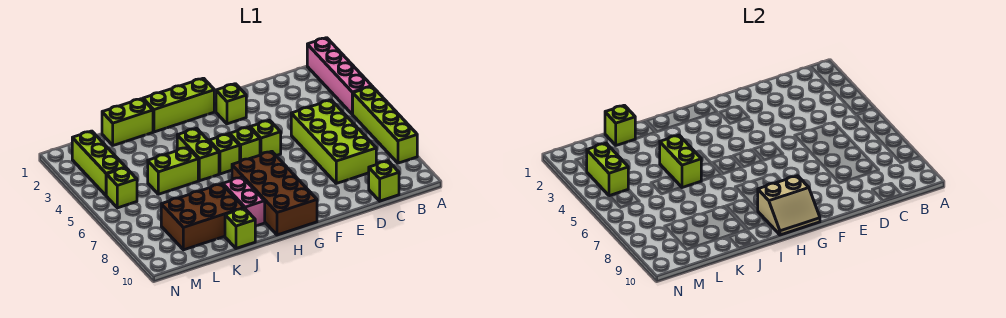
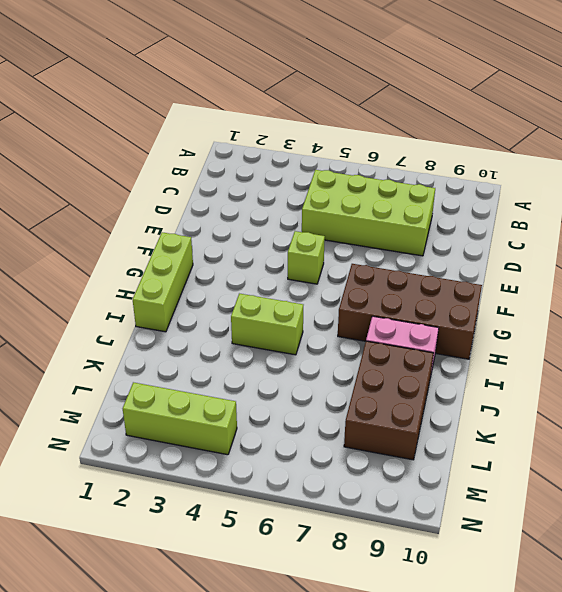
none -> pink 1x4 brick [307,38,372,114]
none -> lime 1x4 brick [352,86,417,163]
none -> lime 1x1 brick [369,161,399,201]

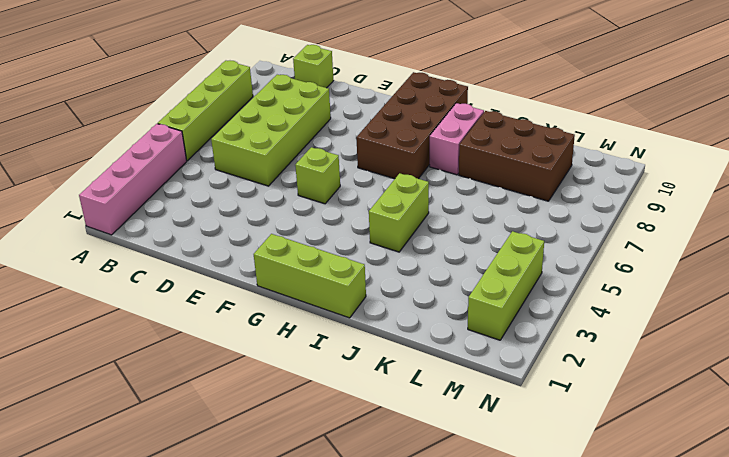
none -> lime 1x1 brick [216,84,246,124]
none -> lime 1x1 brick [230,127,260,162]
none -> lime 1x1 brick [209,134,240,174]

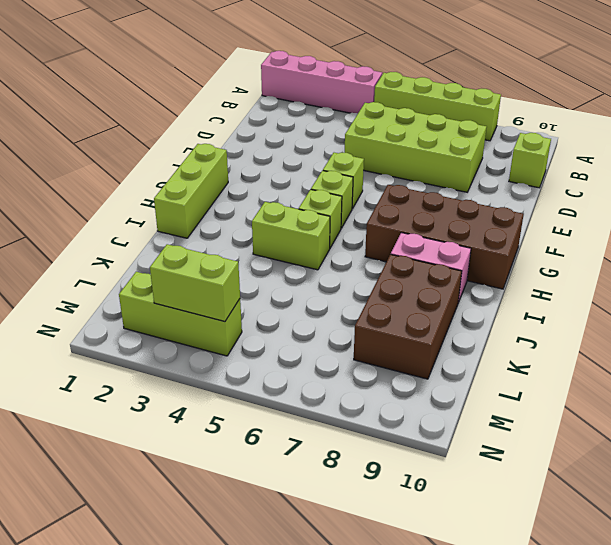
none -> lime 1x1 brick [216,84,246,124]
none -> lime 1x2 brick [102,99,153,145]
none -> lime 1x2 brick [148,147,198,194]

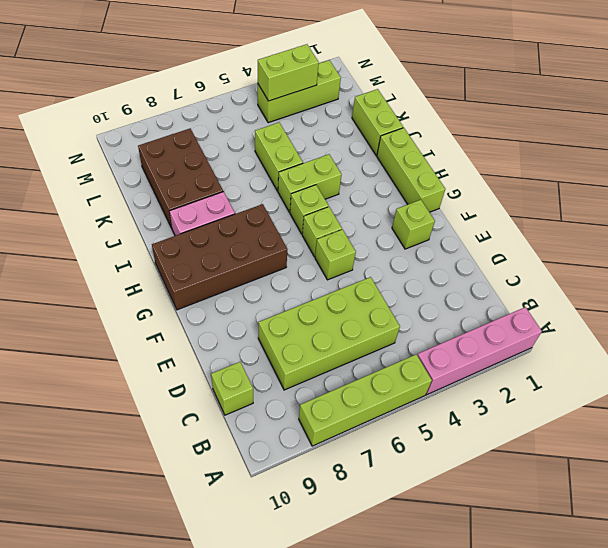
none -> lime 1x1 brick [225,208,255,249]
none -> lime 1x1 brick [106,168,137,208]
none -> tan 2x2 slope [757,176,820,235]

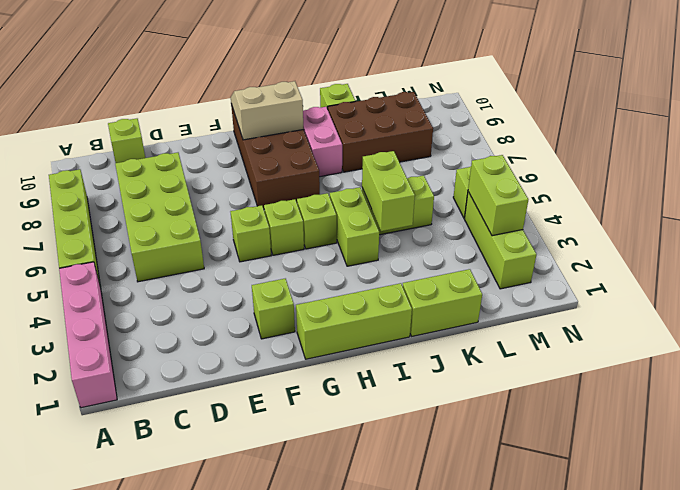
none -> lime 1x1 brick [605,105,635,145]

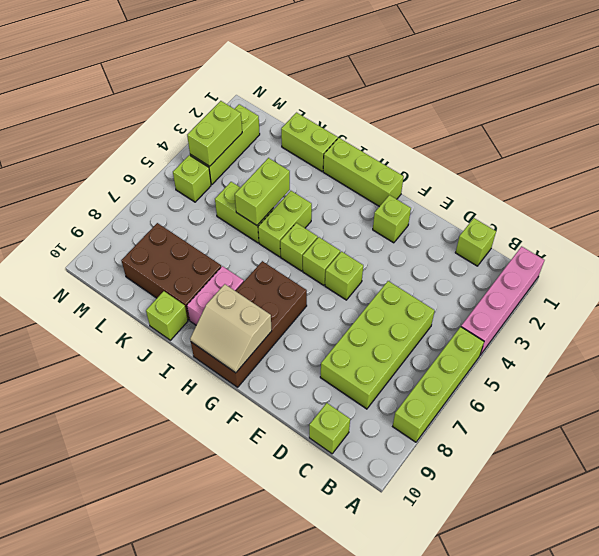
lime 1x1 brick [455,218,496,266] -> lime 1x1 brick moved to [605,105,635,145]

